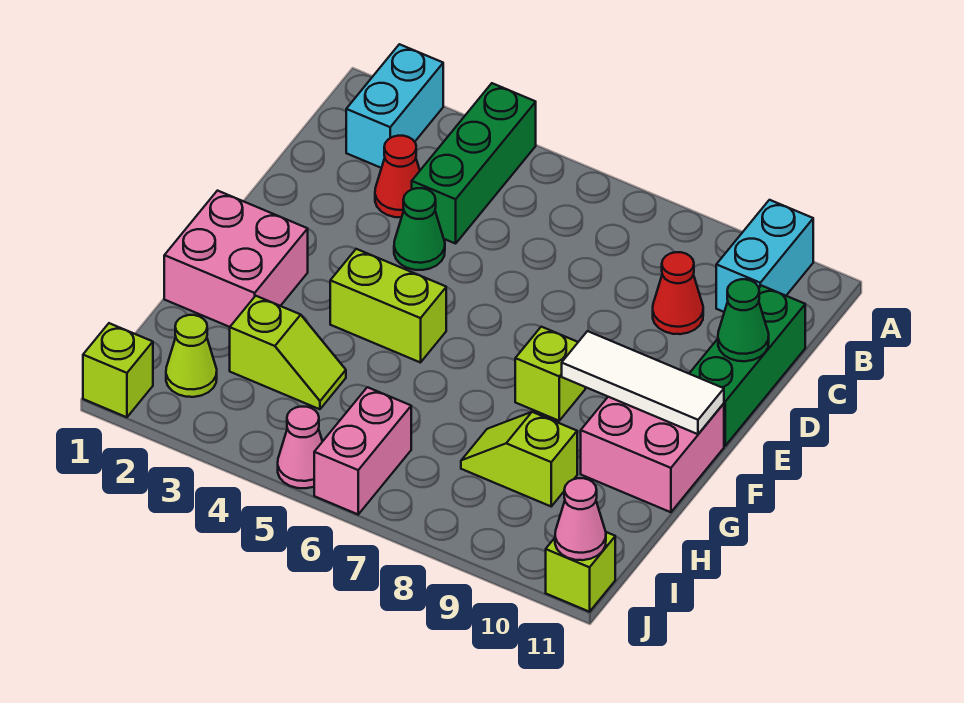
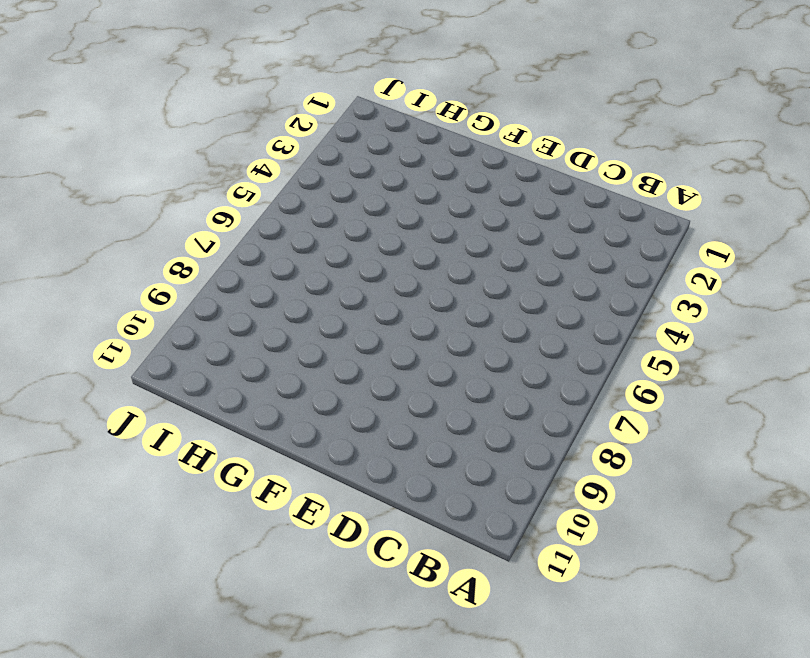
none -> cyan 1x2 brick [346,44,443,168]
none -> green 1x3 brick [412,83,536,244]
none -> cyan 1x2 brick [716,200,813,312]

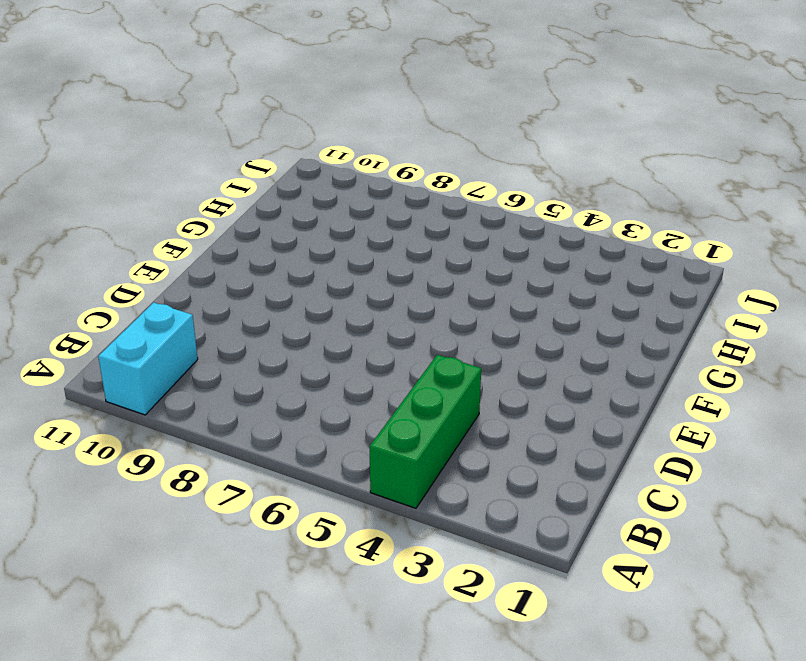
none -> cyan 1x2 brick [346,44,443,168]
none -> red 1x1 cone [375,136,420,217]
none -> red 1x1 cone [653,252,703,334]

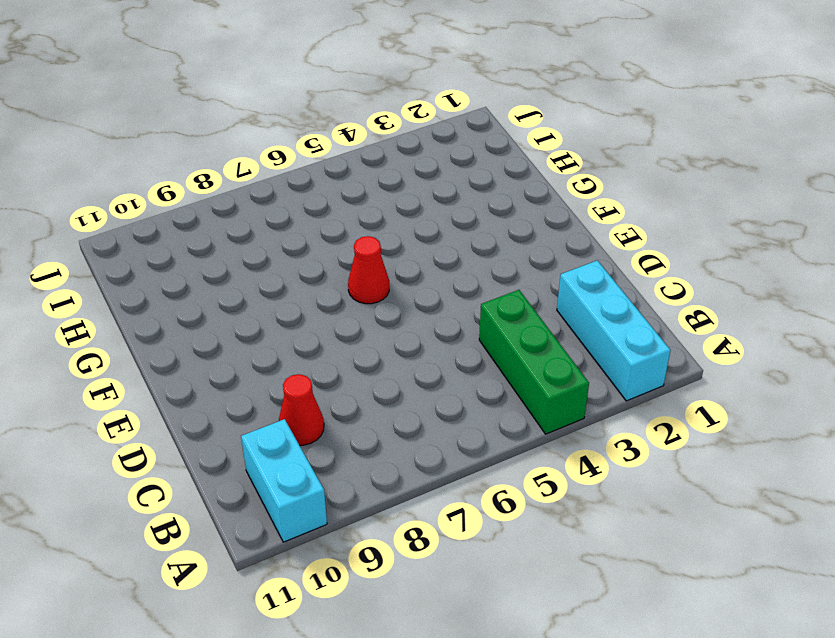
cyan 1x3 brick [557,260,671,401] -> cyan 1x2 brick [346,44,443,168]
red 1x1 cone [348,236,389,304] -> red 1x1 cone moved to [375,136,420,217]
none -> green 1x3 brick [689,286,805,446]
none -> green 1x1 cone [394,188,445,270]
none -> pink 2x2 brick [164,191,308,327]

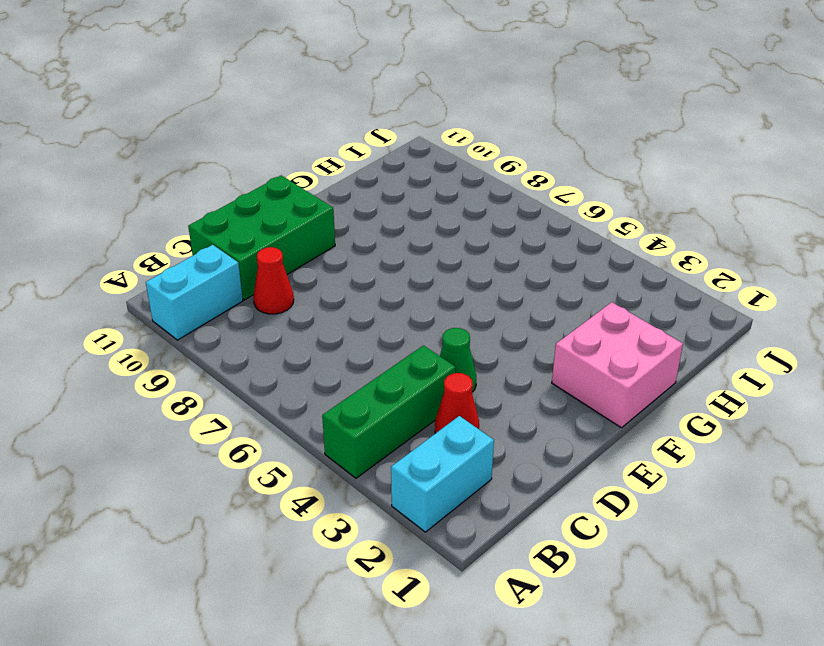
green 2x3 brick [188,175,335,300] -> green 1x3 brick [689,286,805,446]
none -> lime 1x2 brick [330,249,446,363]
none -> lime 1x1 brick [515,327,585,421]
none -> pink 2x2 brick [581,397,724,512]

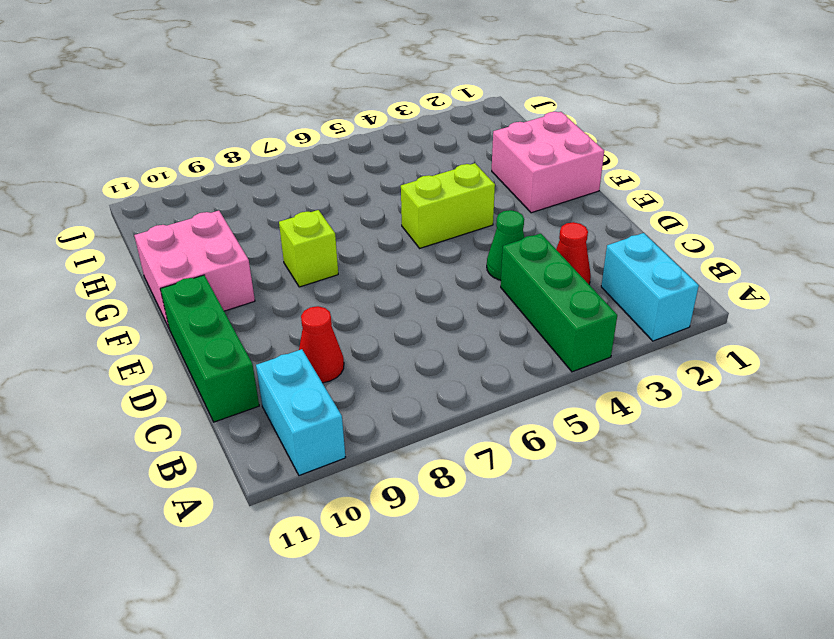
none -> lime 1x2 slope [230,296,346,409]
none -> lime 1x2 slope [461,412,577,506]
none -> lime 1x1 cone [166,315,217,397]

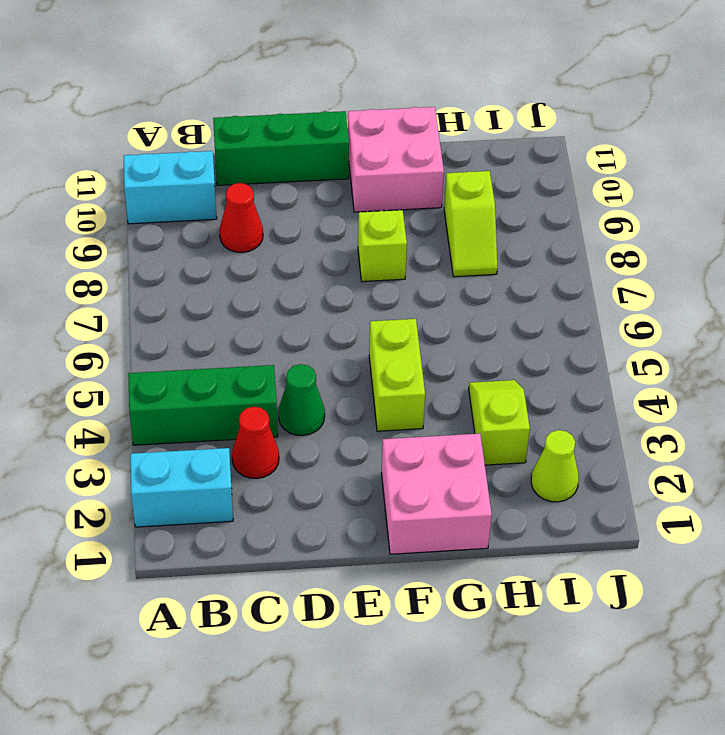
none -> pink 1x2 brick [314,387,411,514]
none -> lime 1x1 brick [83,323,153,417]
none -> pink 1x1 cone [278,407,322,488]

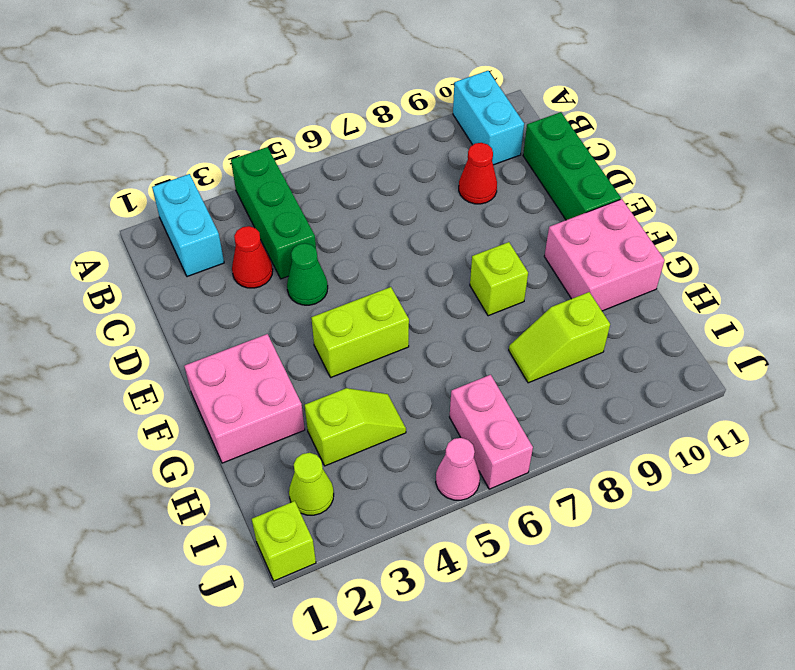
none -> lime 1x1 brick [546,532,615,612]
none -> green 1x1 cone [718,279,769,361]
none -> white 1x3 tile [562,331,724,434]

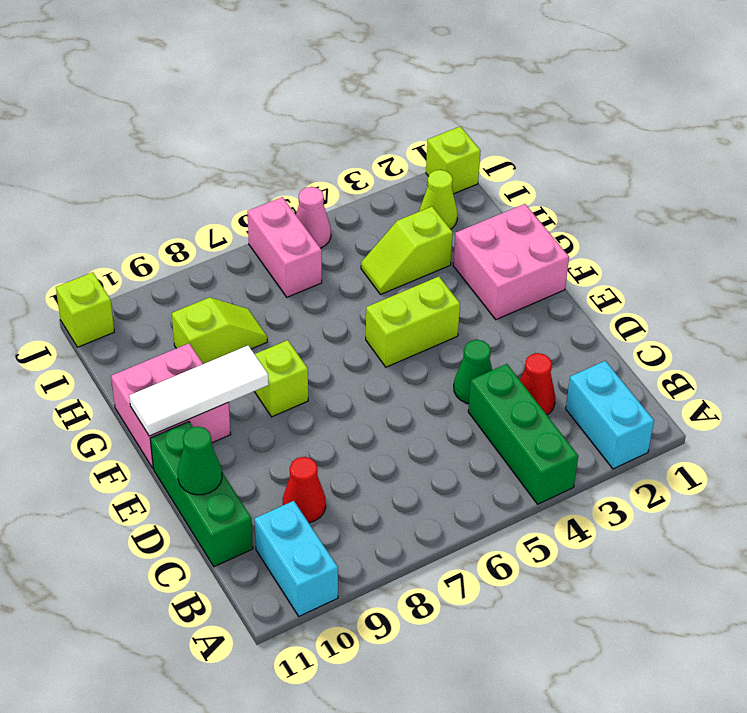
none -> pink 1x1 cone [555,478,606,560]

